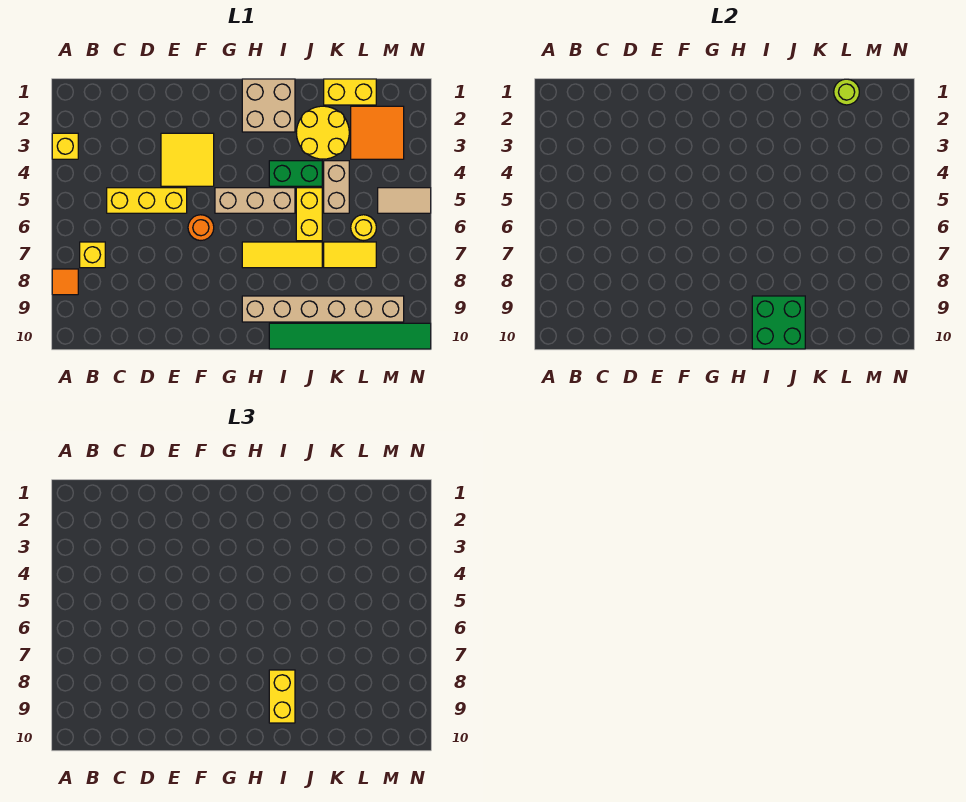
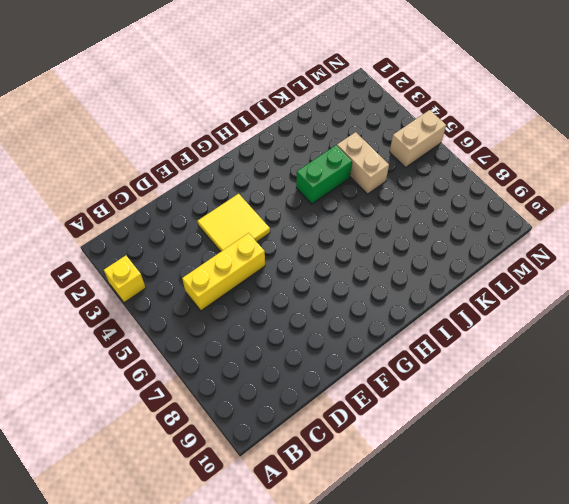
tan 1x2 brick [390,110,446,168] -> tan 1x2 tile [378,188,431,213]
none -> orange 1x1 tile [52,269,78,295]
none -> yellow 1x1 brick [80,242,105,268]
none -> orange 1x1 round brick [188,215,214,240]

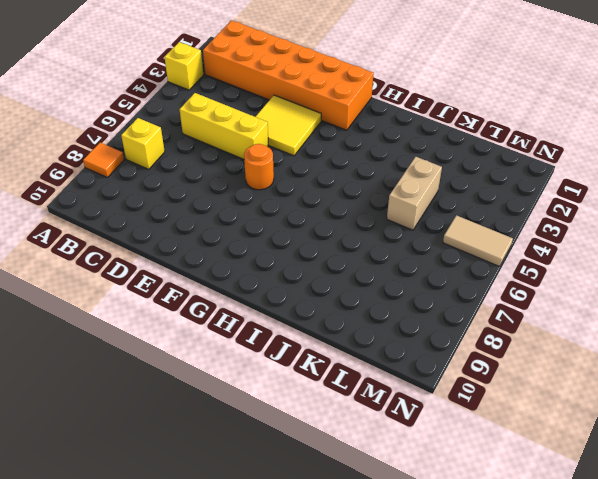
orange 2x6 brick [203,20,374,130] -> none
none -> tan 1x3 brick [215,188,295,213]
none -> tan 2x2 brick [242,79,295,132]
none -> yellow 1x3 tile [242,242,322,268]

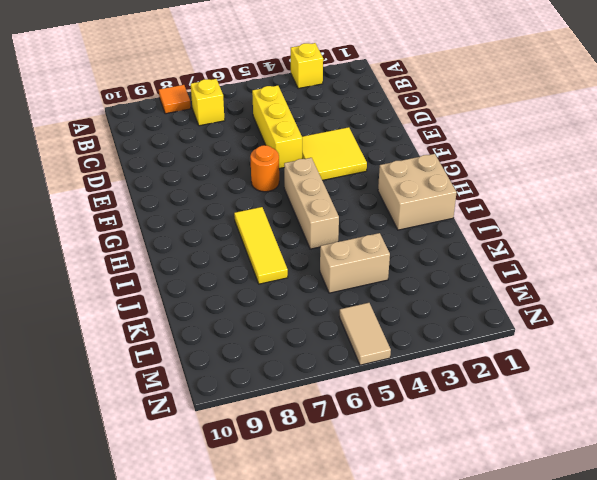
none -> tan 1x6 brick [242,296,404,322]
none -> green 1x2 brick [269,161,322,186]
none -> green 1x6 tile [269,323,431,349]

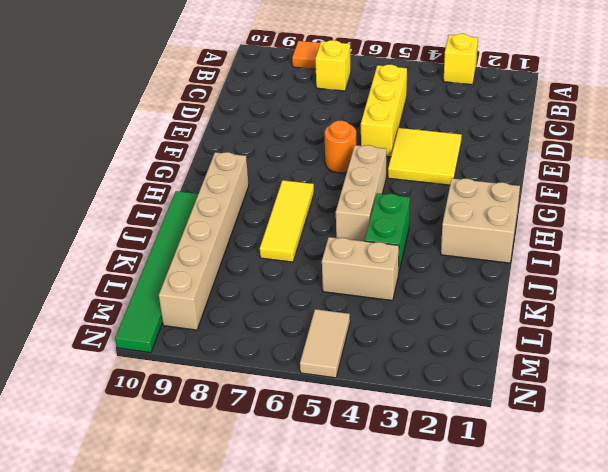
none -> yellow 2x2 round brick [296,106,349,159]
none -> yellow 1x2 brick [296,188,322,241]
none -> yellow 1x2 brick [324,79,376,105]

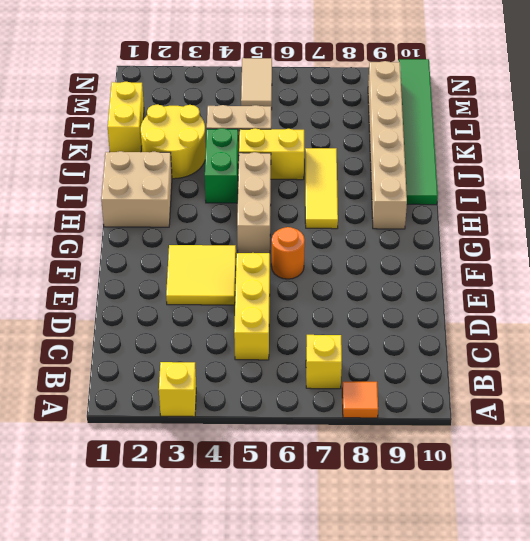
none -> yellow 1x2 tile [324,242,376,268]
none -> orange 2x2 tile [351,106,404,159]
none -> yellow 1x1 round brick [351,215,376,241]

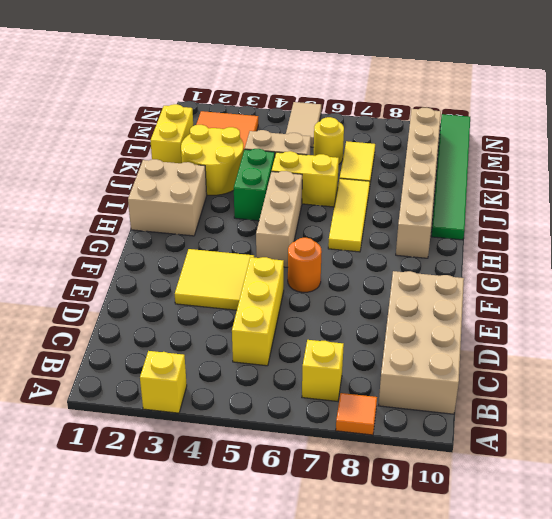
tan 2x4 brick [378,271,464,414] -> none
none -> green 2x2 brick [752,296,805,349]
none -> lime 1x1 round brick [834,79,859,105]
none -> yellow 1x2 brick [269,670,295,723]

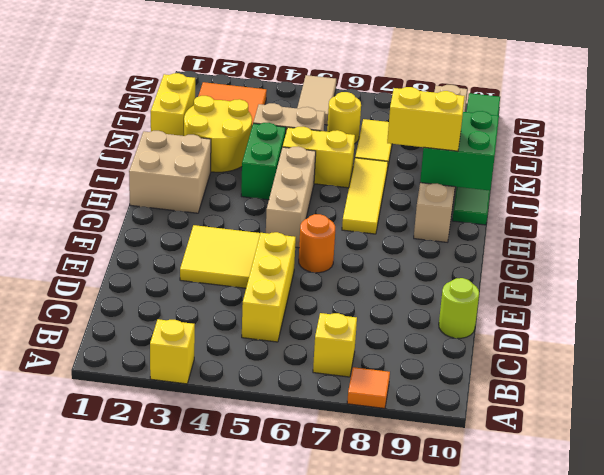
lime 1x1 round brick [439,278,479,338] -> lime 1x1 round brick moved to [834,79,859,105]

